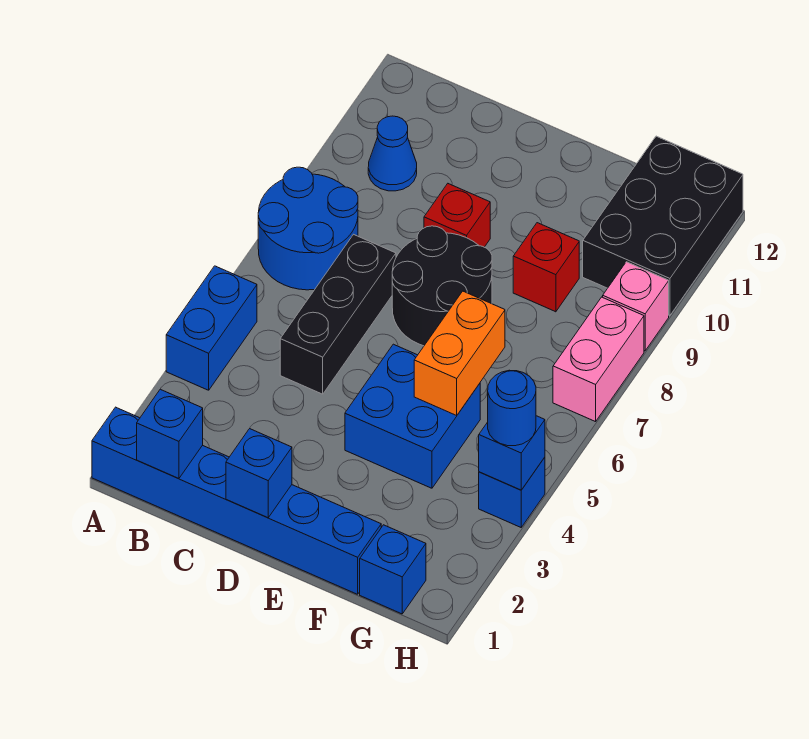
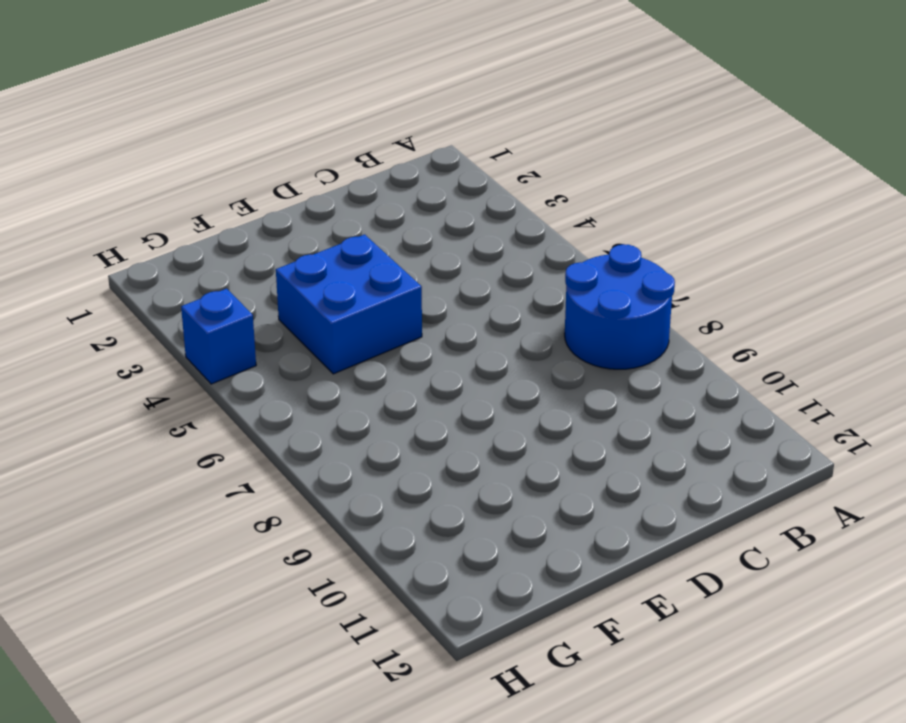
none -> blue 1x6 brick [92,407,381,594]
none -> blue 1x2 brick [166,266,257,390]
none -> blue 1x1 cone [368,116,417,191]

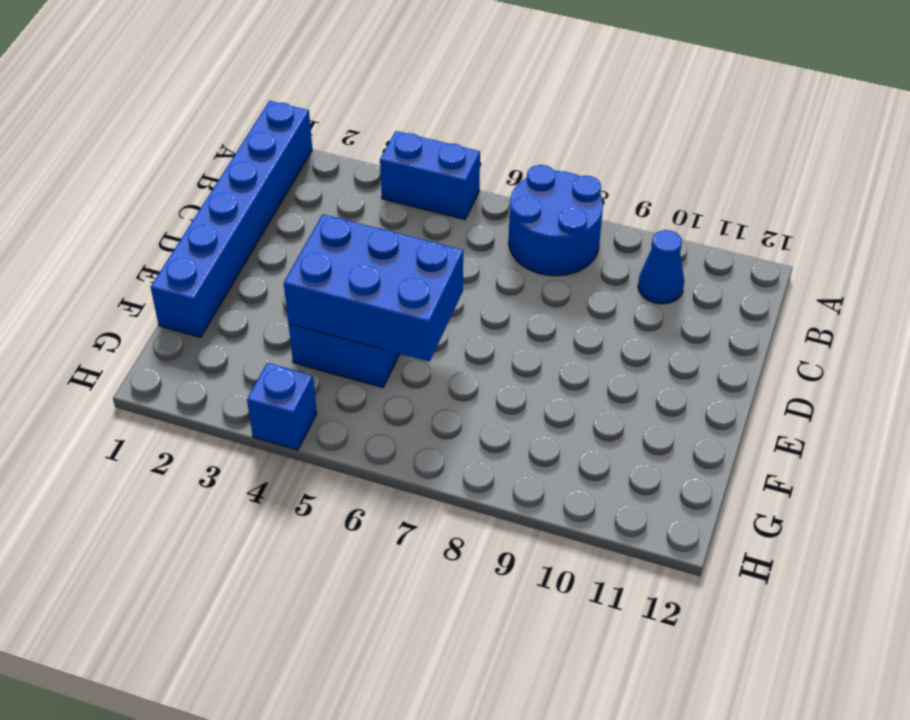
blue 2x3 brick [284,214,463,362] -> orange 1x2 brick [414,291,505,415]
none -> black 1x3 brick [280,234,396,394]
none -> black 2x2 round brick [392,226,492,346]
none -> red 1x1 brick [424,184,490,247]

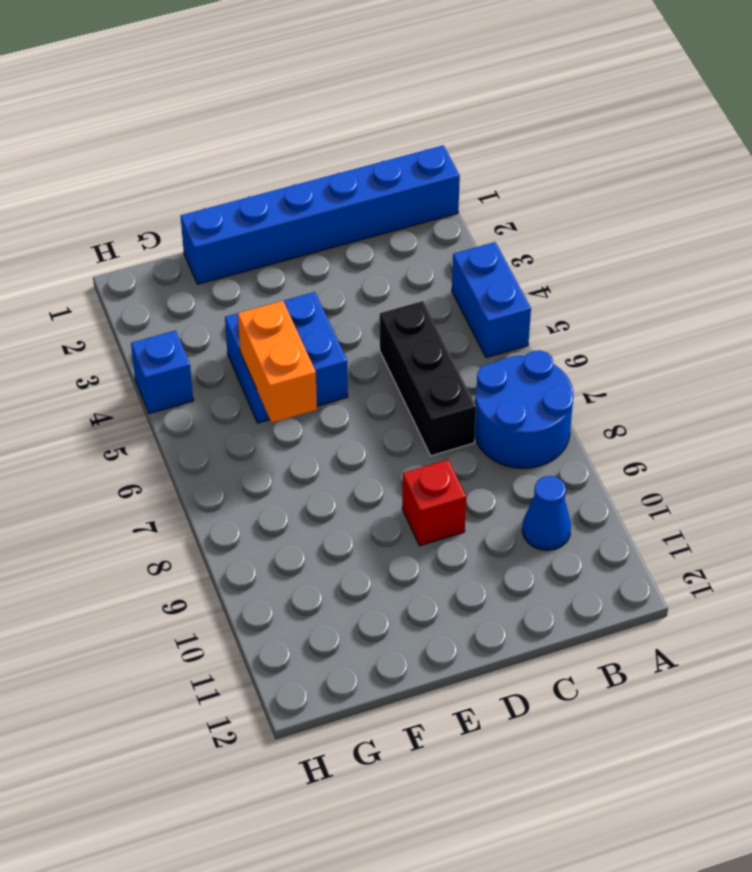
none -> black 2x2 round brick [392,226,492,346]
none -> red 1x1 brick [513,223,579,312]
none -> blue 1x1 brick [360,525,426,614]

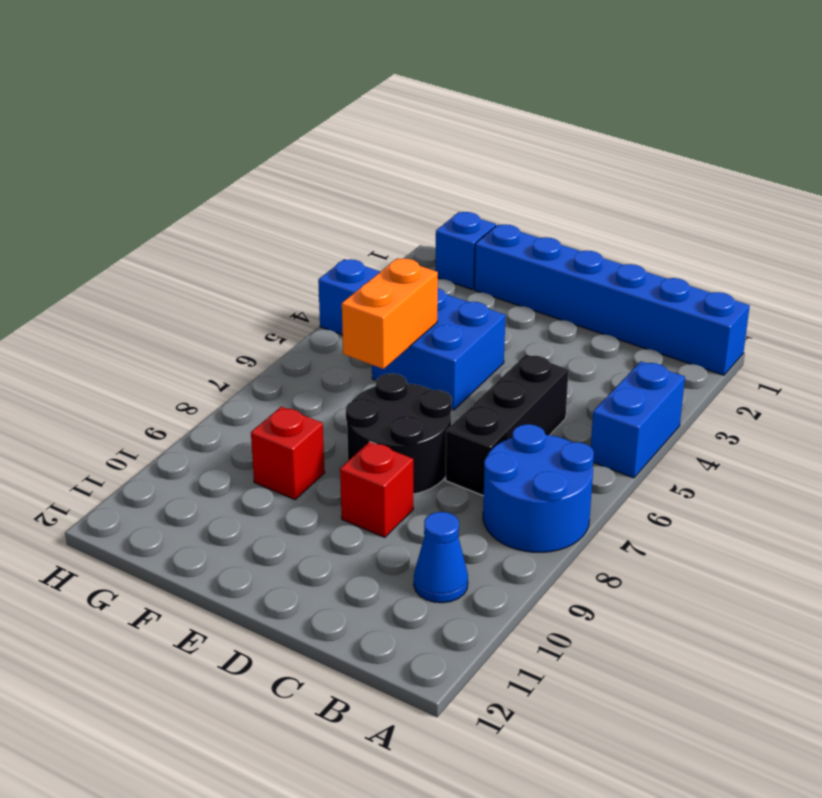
none -> black 2x3 brick [583,136,743,316]
none -> pink 1x2 brick [553,297,644,422]
none -> pink 1x1 brick [603,262,669,351]

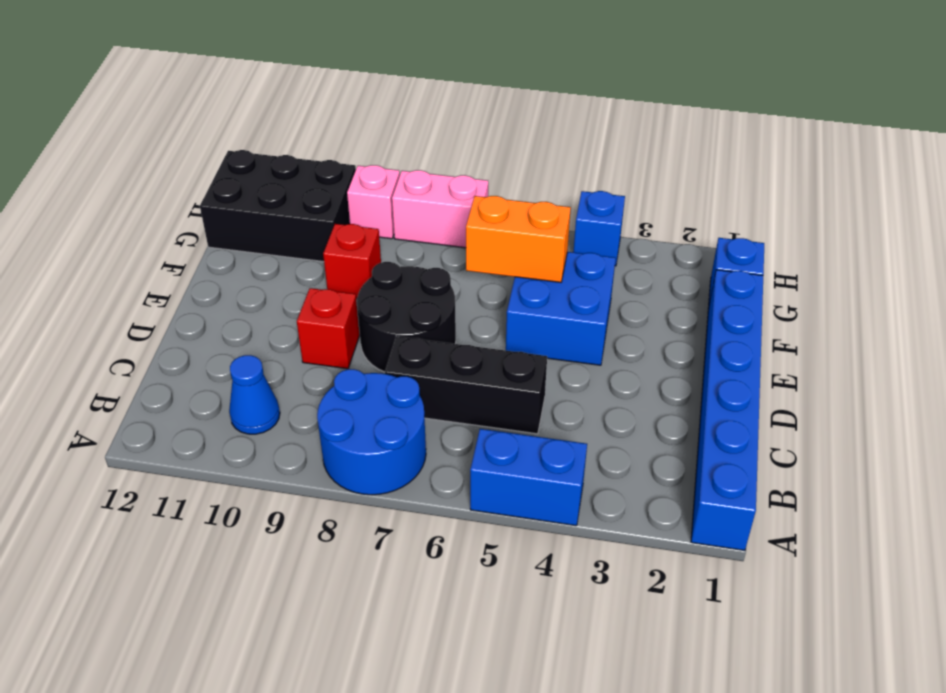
none -> blue 1x1 brick [137,389,203,479]
none -> blue 1x1 brick [226,429,292,518]
none -> blue 1x1 brick [479,416,545,490]

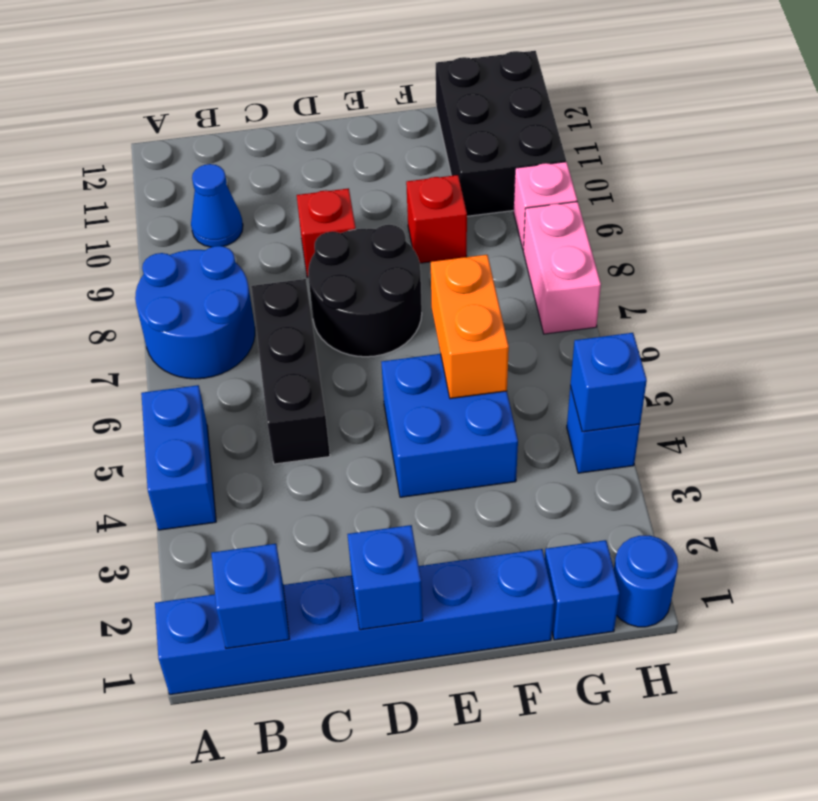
blue 1x1 round brick [614,536,678,627] -> blue 1x1 round brick moved to [488,370,536,446]

